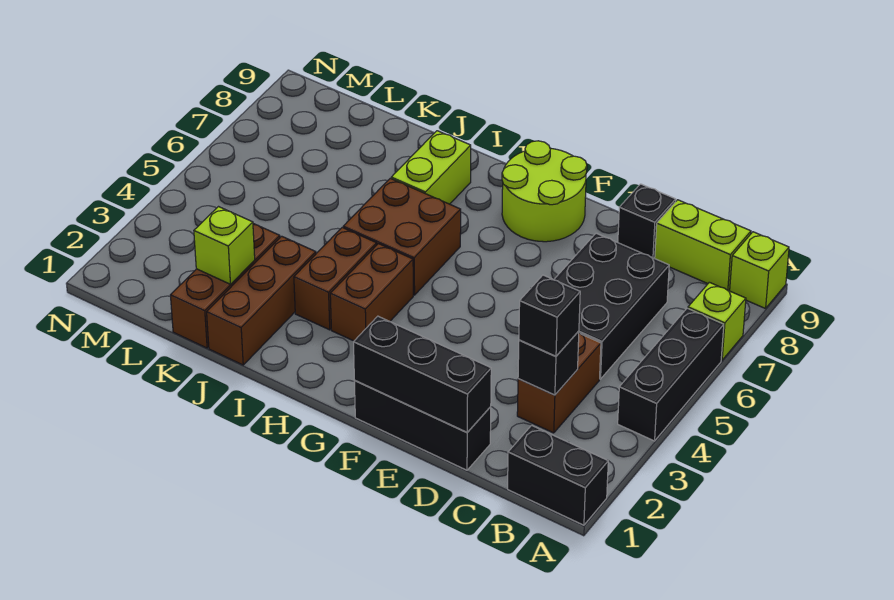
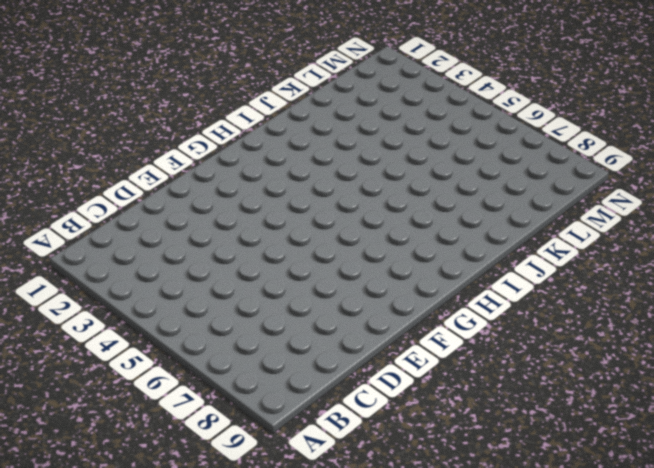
none -> black 1x2 brick [508,425,608,525]
none -> black 1x3 brick [618,308,724,441]
none -> lime 1x1 brick [688,282,746,360]

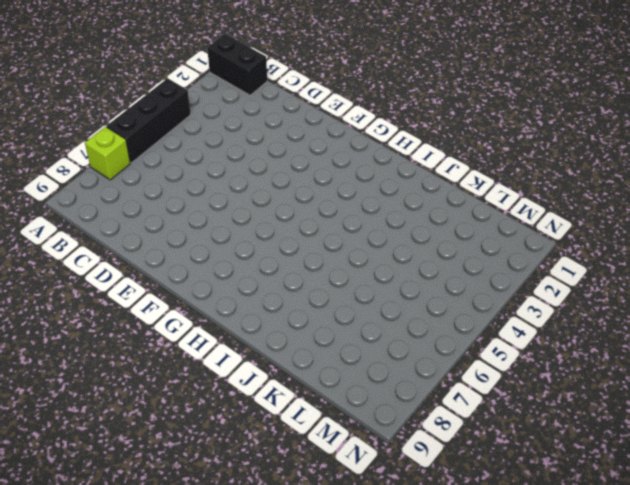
none -> lime 1x1 brick [730,232,789,309]
none -> lime 1x2 brick [655,200,751,291]
none -> brown 1x2 brick [517,333,601,433]

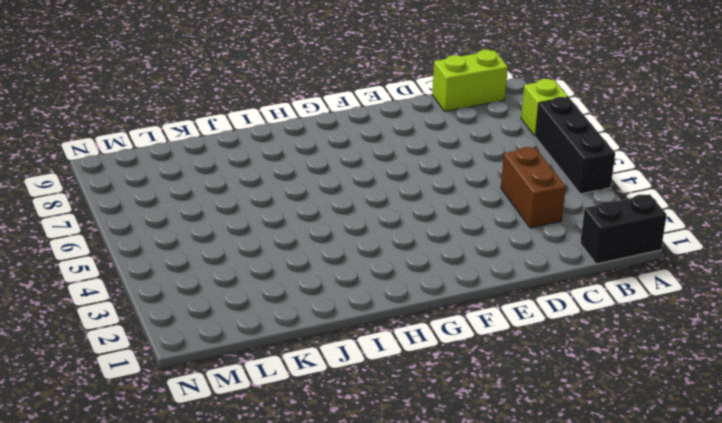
none -> lime 1x1 brick [730,232,789,309]
none -> black 2x3 brick [554,233,669,379]
none -> black 1x3 brick [354,381,491,470]

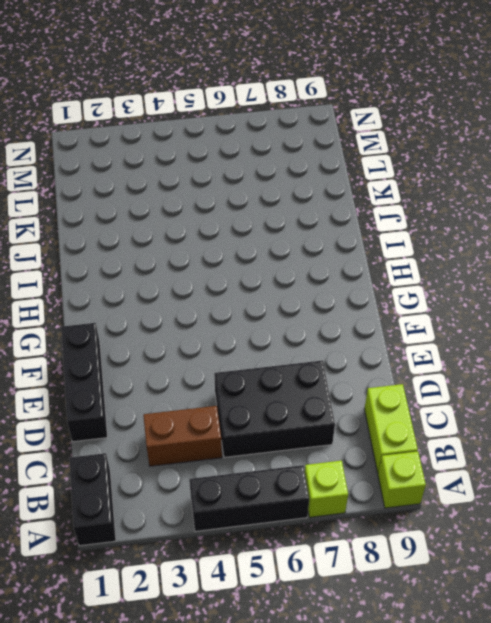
none -> black 1x1 brick [618,184,676,258]
none -> lime 2x2 round brick [502,141,587,242]
none -> brown 1x2 brick [330,244,413,341]

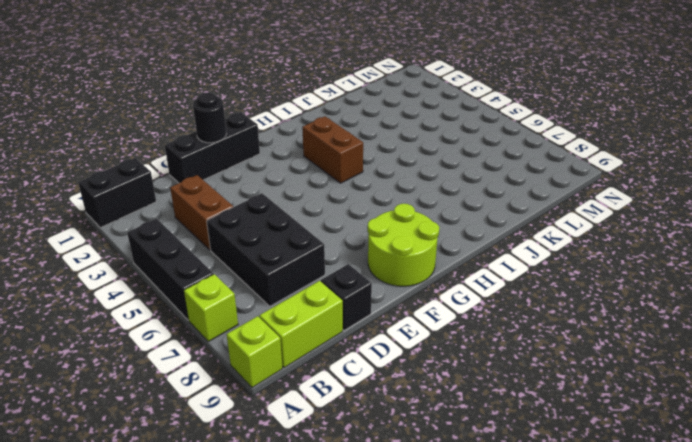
black 1x1 round brick [193,92,226,143] -> black 1x3 brick [354,316,491,432]
none -> brown 2x2 brick [343,178,461,295]
none -> brown 1x2 brick [294,228,377,330]
none -> lime 1x2 brick [391,131,471,204]

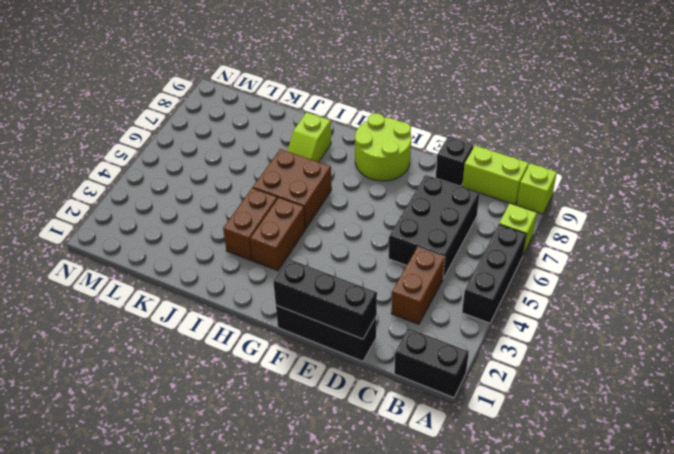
lime 1x2 slope [287,112,331,162] -> lime 1x2 brick [391,131,471,204]
none -> brown 1x3 brick [207,236,316,365]
none -> brown 1x3 brick [170,224,280,348]
none -> black 1x1 brick [518,331,579,395]

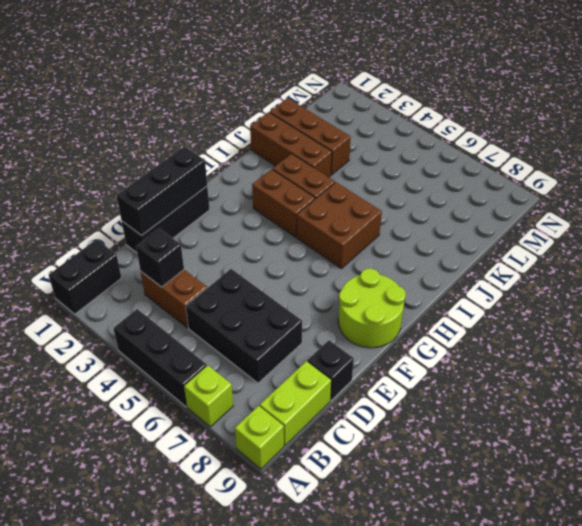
none -> lime 1x2 brick [391,131,471,204]
none -> lime 1x1 brick [194,207,255,284]
none -> black 1x1 brick [519,275,580,356]

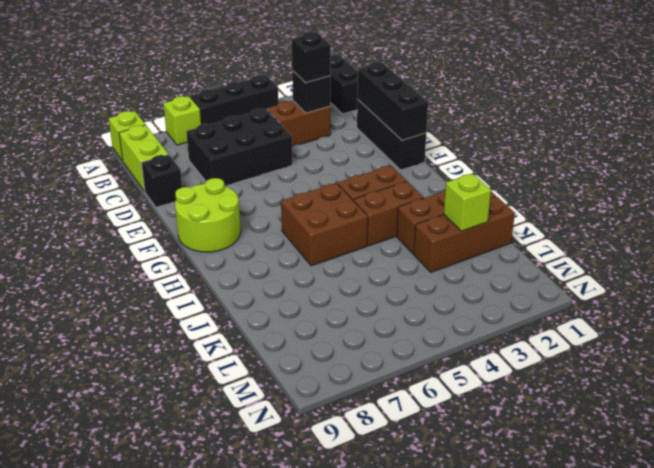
none -> lime 1x2 brick [391,131,471,204]

